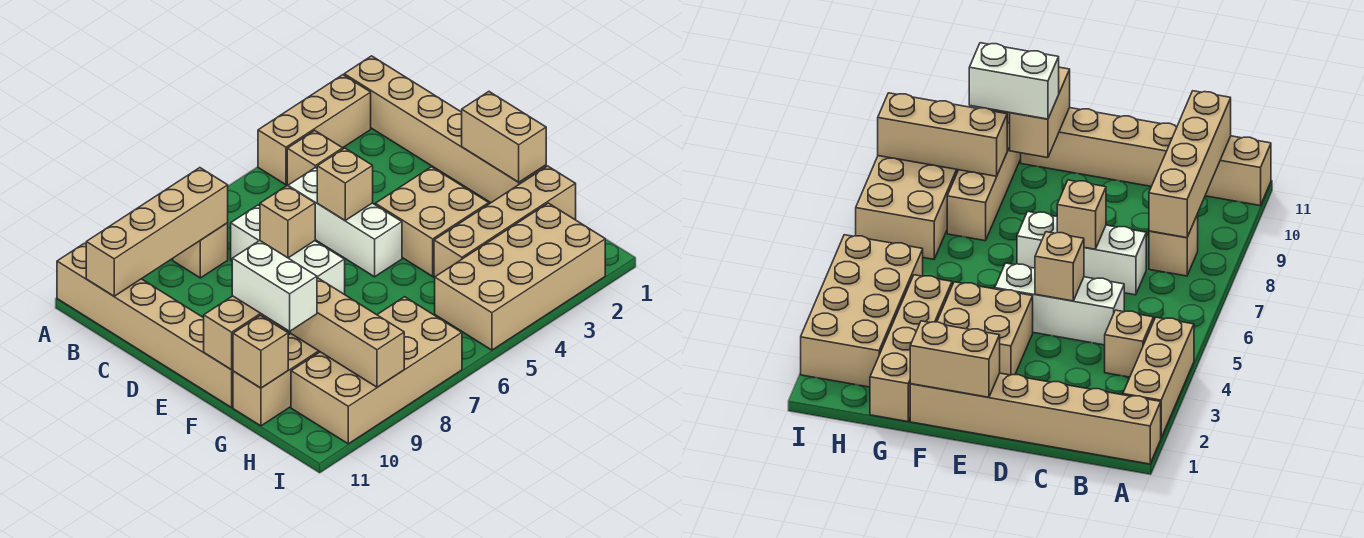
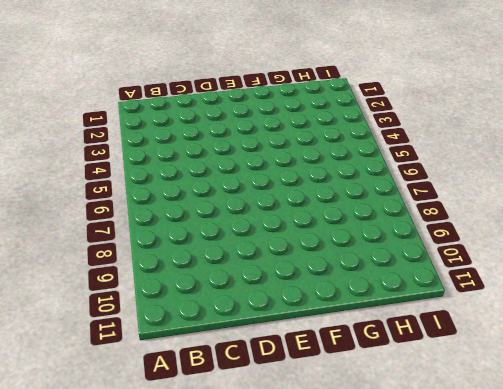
none -> tan 1x6 brick [344,56,546,203]
none -> tan 1x3 brick [258,75,371,185]
none -> tan 1x6 brick [57,243,233,407]

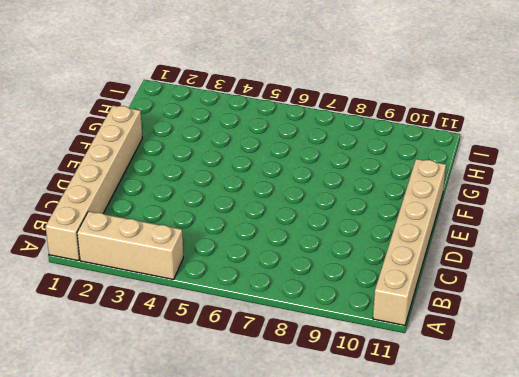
none -> tan 1x1 brick [287,131,343,186]
none -> tan 1x1 brick [173,223,228,278]
none -> white 1x3 brick [288,168,402,277]

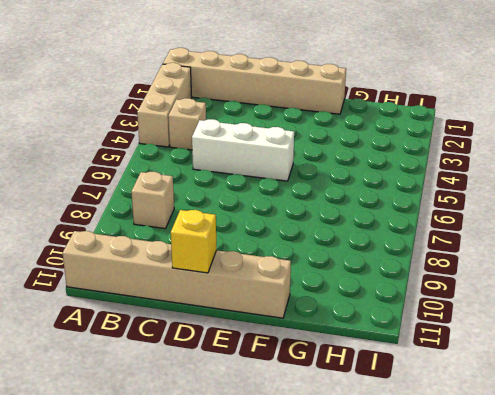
yellow 1x1 brick [171,210,217,273] -> none
none -> white 1x3 brick [231,205,345,294]
none -> tan 2x2 brick [375,167,489,276]
none -> tan 1x4 brick [434,166,576,278]

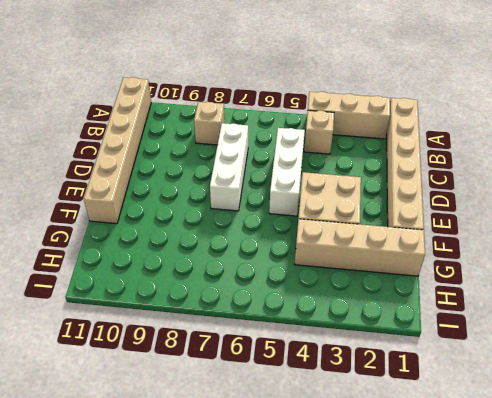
none -> tan 1x4 brick [233,334,320,426]
none -> tan 2x4 brick [435,203,605,350]
none -> tan 2x4 brick [291,297,462,444]

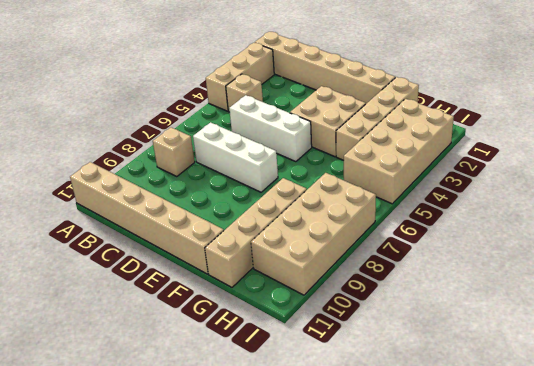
none -> tan 1x4 brick [86,168,228,296]
none -> tan 1x1 brick [317,148,373,220]
none -> tan 1x1 brick [260,186,315,258]

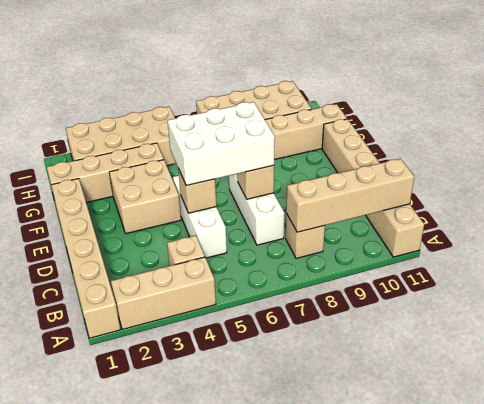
white 2x3 brick [167,102,275,186] -> none
none -> tan 1x2 brick [462,92,546,182]
none -> tan 1x2 brick [204,296,288,370]
none -> tan 1x3 brick [290,278,404,387]

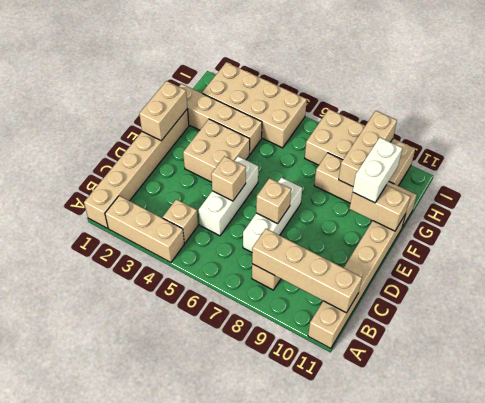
none -> tan 1x1 brick [233,316,288,388]

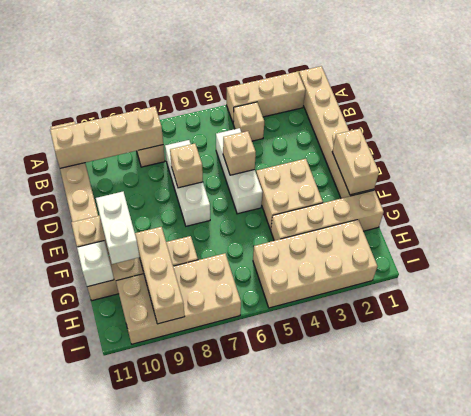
white 1x1 brick [77,241,114,287] -> tan 1x1 brick [233,316,288,388]

